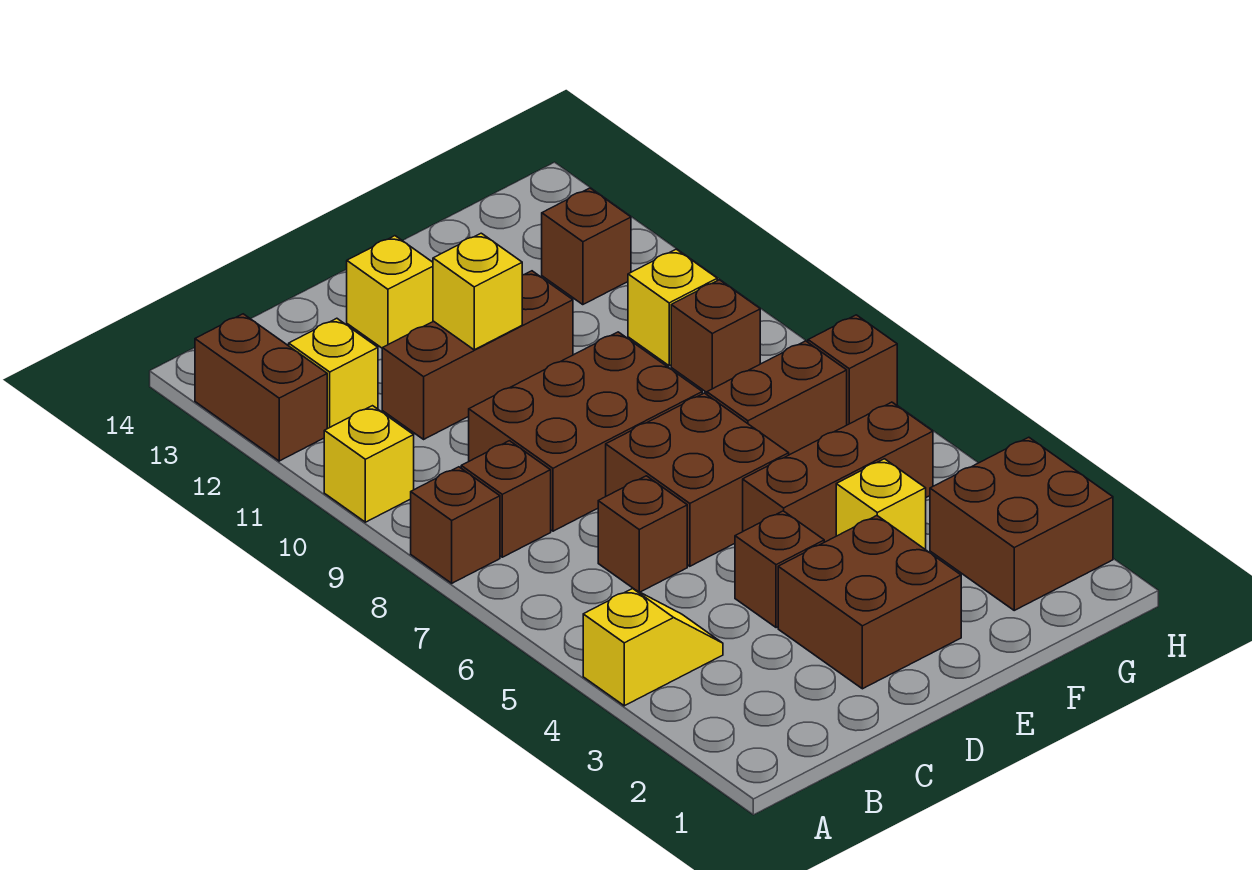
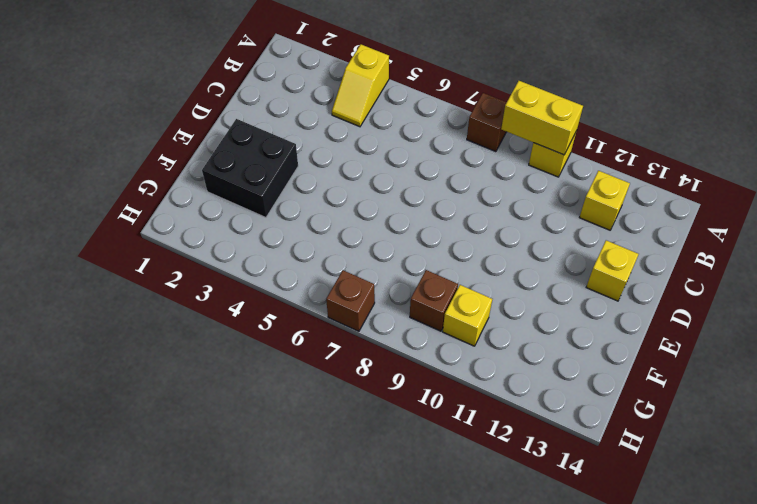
yellow 1x2 brick [501,81,583,155] -> none
black 2x2 brick [202,119,298,218] -> brown 2x2 brick [778,516,961,689]
none -> brown 1x2 brick [195,314,327,461]
none -> brown 1x1 brick [461,441,551,557]
none -> brown 1x1 brick [598,476,687,592]

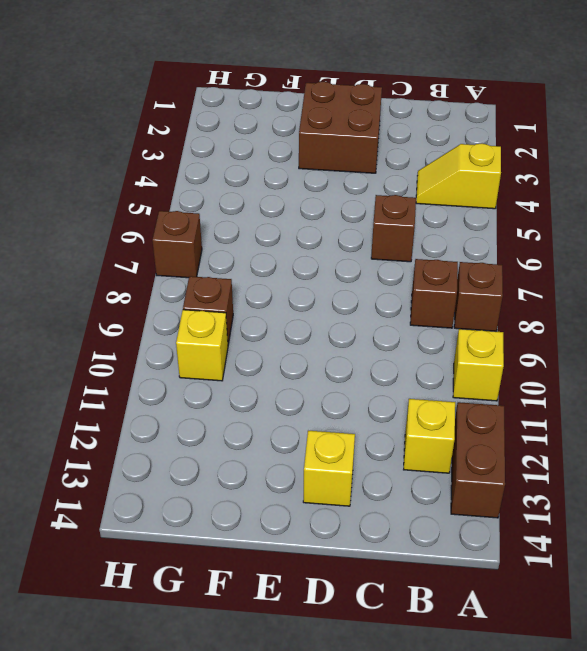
none -> brown 2x3 brick [469,332,702,531]
none -> brown 1x3 brick [382,271,573,439]
none -> brown 1x1 brick [735,511,824,628]

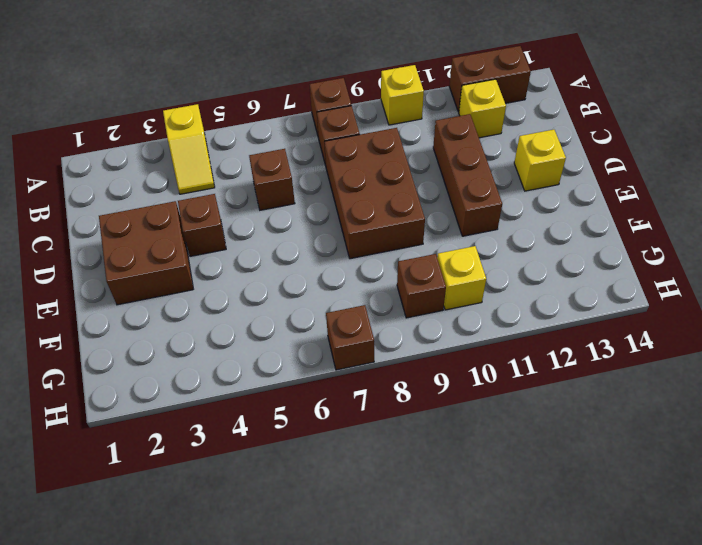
none -> brown 2x2 brick [606,393,789,566]
none -> brown 1x3 brick [743,402,933,542]
none -> yellow 1x1 brick [836,459,926,550]

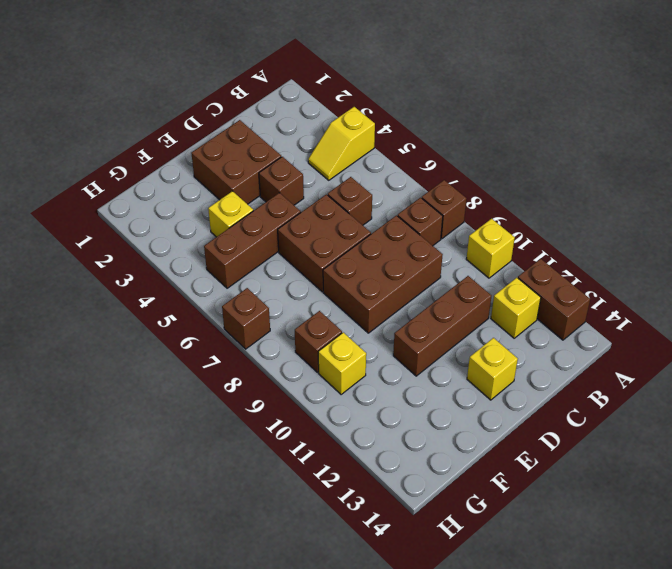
none -> brown 1x2 brick [707,341,847,455]
none -> brown 2x2 brick [930,437,1113,610]
none -> brown 1x1 brick [542,188,631,305]

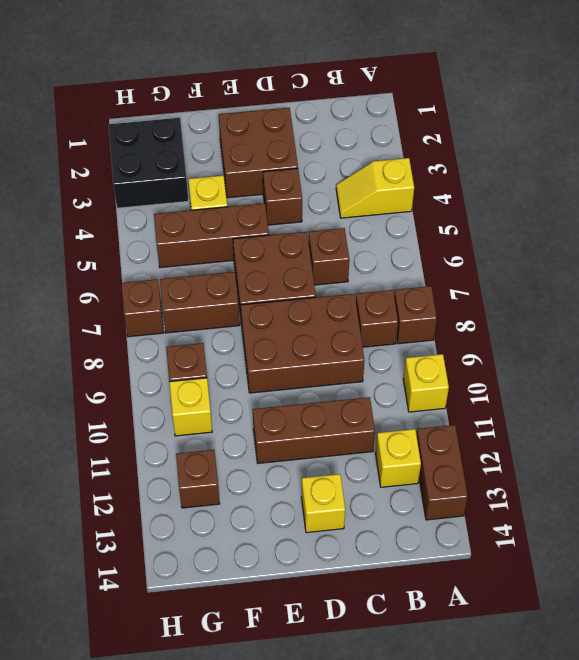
black 2x2 brick [109,118,188,208] -> brown 2x2 brick [930,437,1113,610]
none -> yellow 1x1 brick [433,233,522,350]

